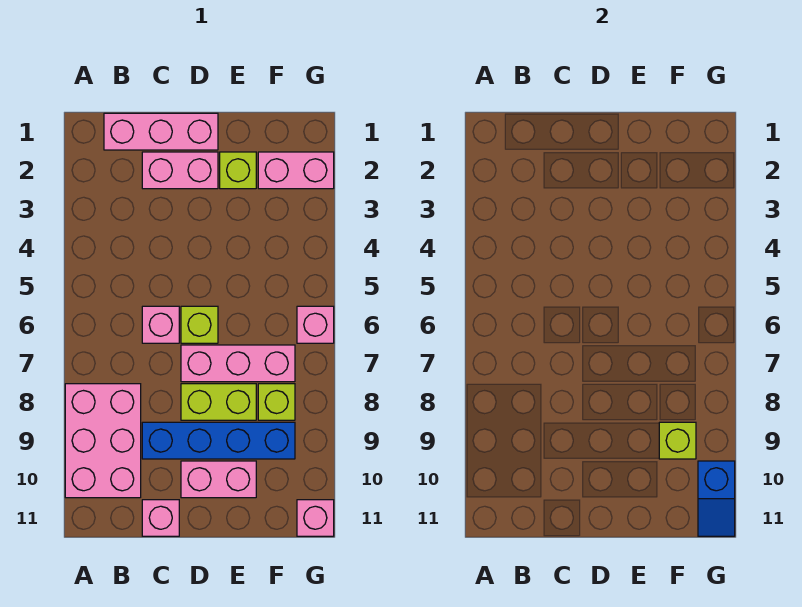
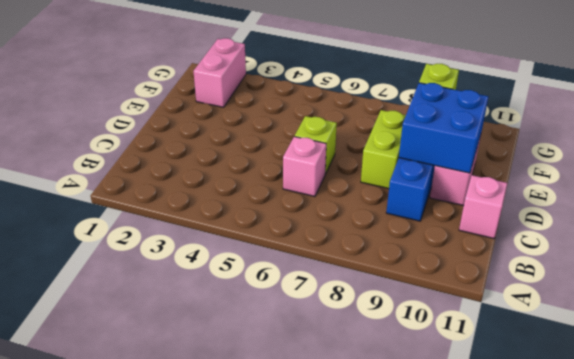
blue 2x2 brick [399,83,489,173] -> none
none -> pink 2x3 brick [65,384,141,498]
none -> pink 1x3 brick [104,113,218,150]
none -> pink 1x2 brick [142,152,218,189]

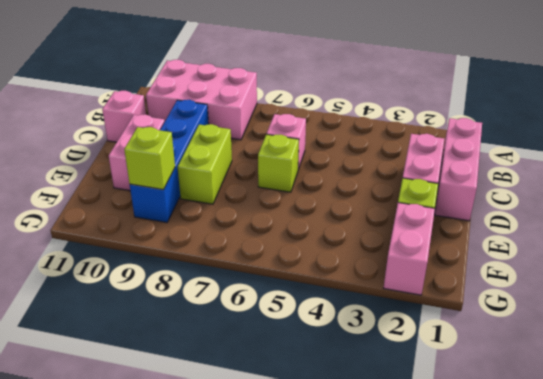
none -> pink 1x3 brick [181,345,295,382]
none -> lime 1x1 brick [258,384,295,420]
none -> pink 1x1 brick [297,306,334,343]

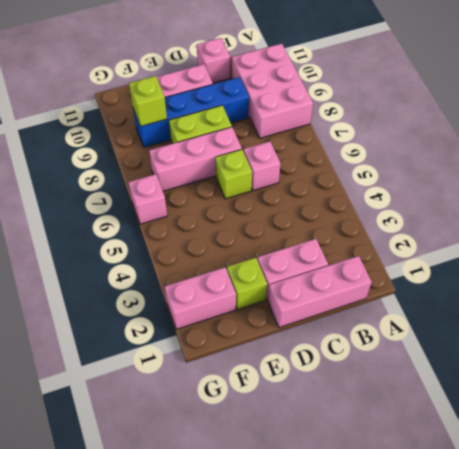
none -> lime 1x1 brick [258,384,295,420]
none -> pink 1x1 brick [297,500,334,536]
none -> blue 1x2 slope [698,461,735,536]

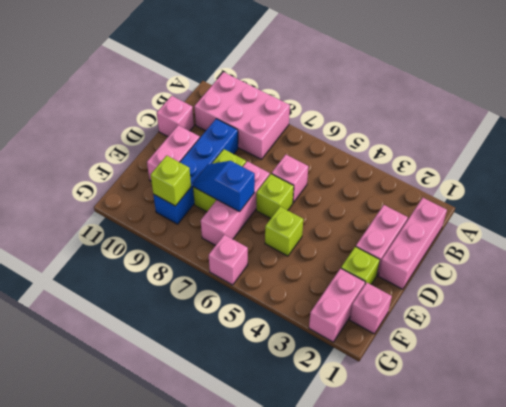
lime 1x1 brick [265,207,303,256] -> lime 1x1 brick moved to [258,384,295,420]
blue 1x2 slope [193,161,255,212] -> blue 1x2 slope moved to [698,461,735,536]
pink 1x1 brick [350,283,392,334] -> pink 1x1 brick moved to [297,500,334,536]

